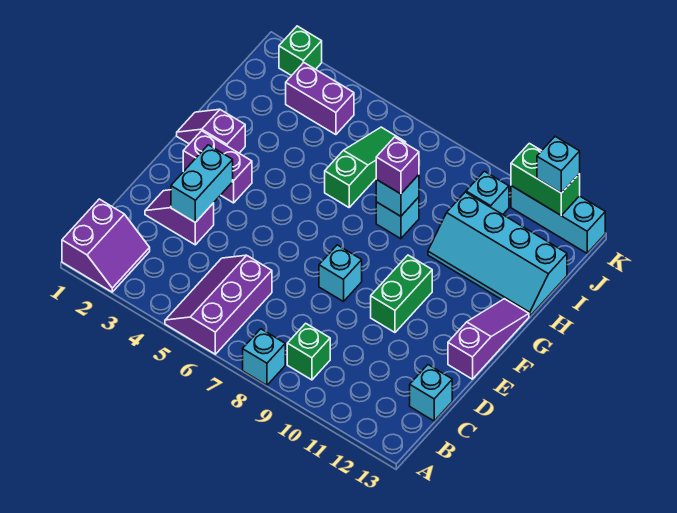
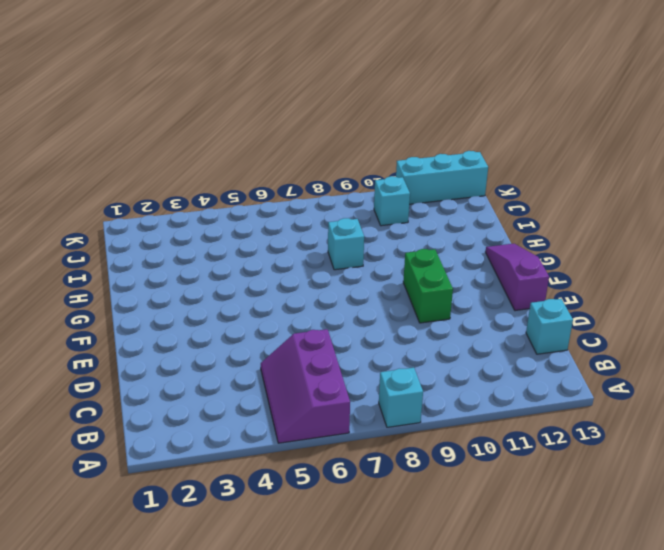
none -> purple 2x2 slope [62,199,150,292]
none -> green 1x1 brick [287,323,330,380]
none -> purple 1x2 slope [145,190,214,245]

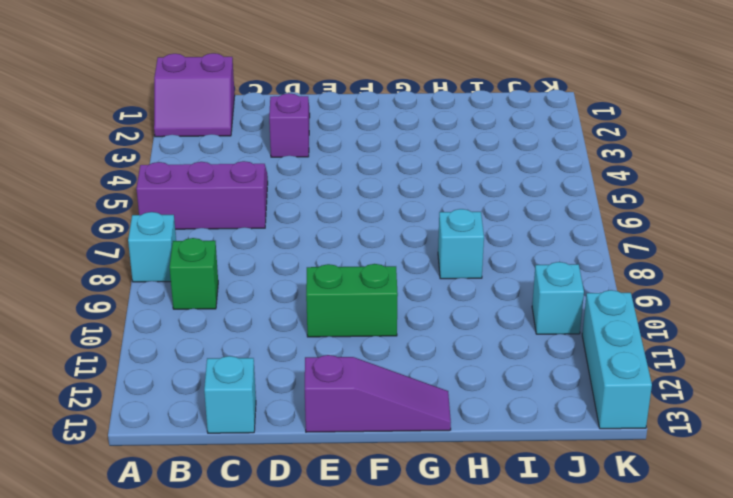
none -> cyan 1x1 brick [319,245,362,302]
none -> purple 1x2 brick [183,131,252,203]
none -> purple 1x2 slope [177,109,245,153]

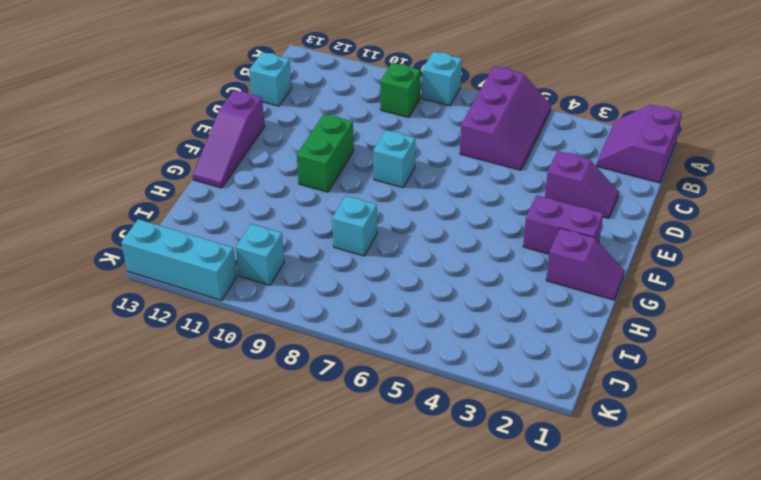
none -> green 1x3 slope [325,127,406,207]
none -> cyan 2x4 slope [428,192,567,316]
none -> purple 1x2 brick [286,63,354,135]

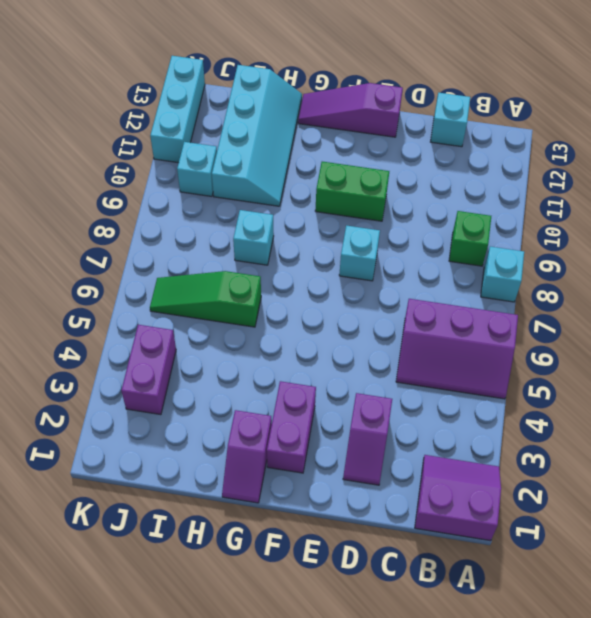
none -> green 1x1 brick [279,26,322,76]
none -> cyan 1x2 brick [171,145,233,223]
none -> cyan 1x1 brick [376,175,419,216]

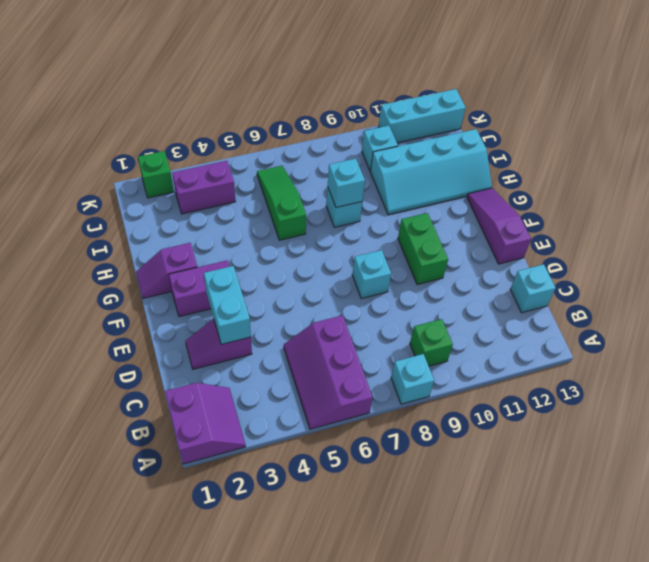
none -> green 1x2 brick [511,143,580,216]
none -> purple 1x1 brick [376,137,419,194]
none -> cyan 1x1 brick [537,137,580,193]

